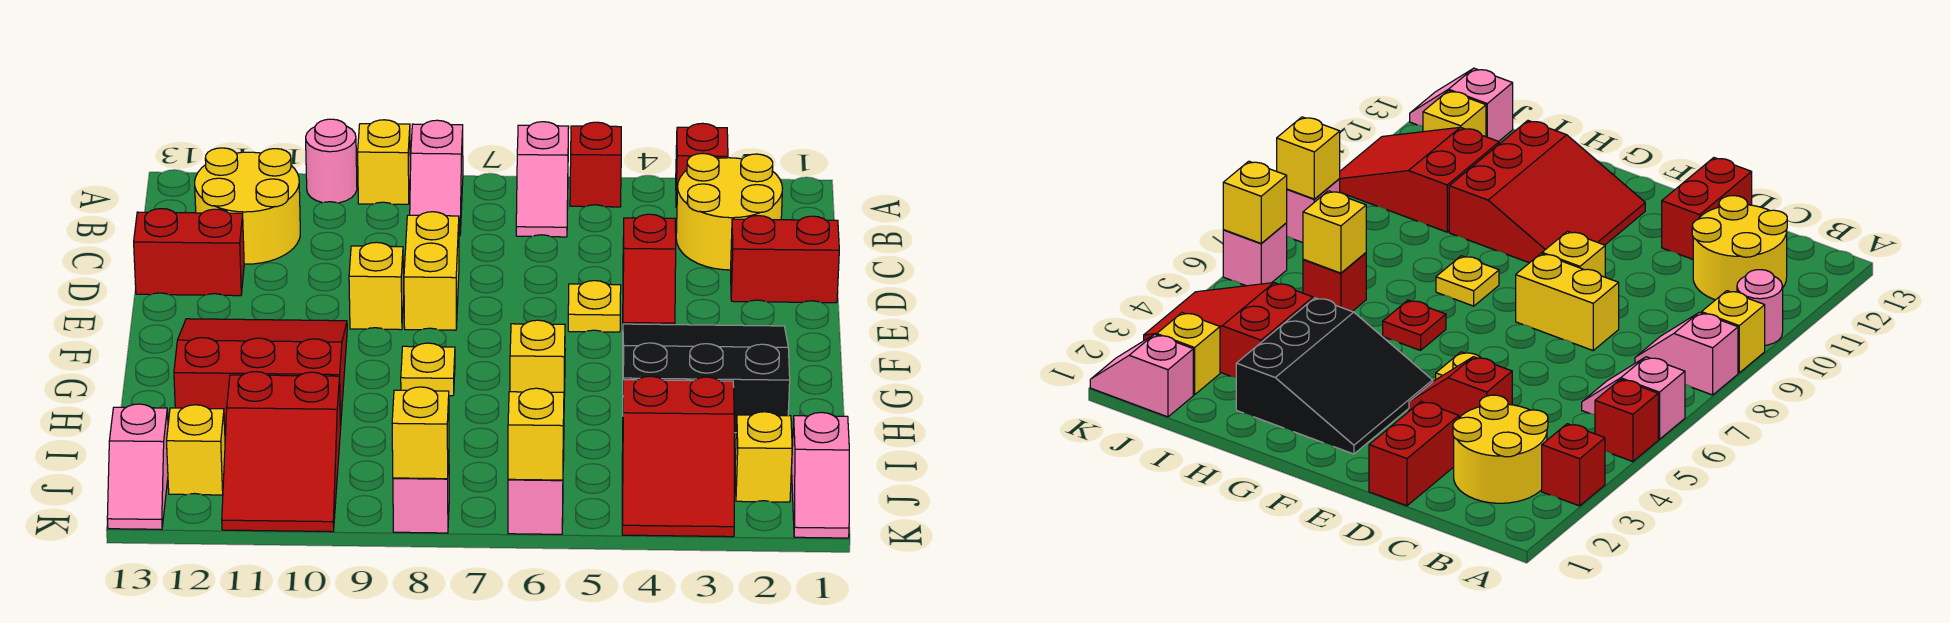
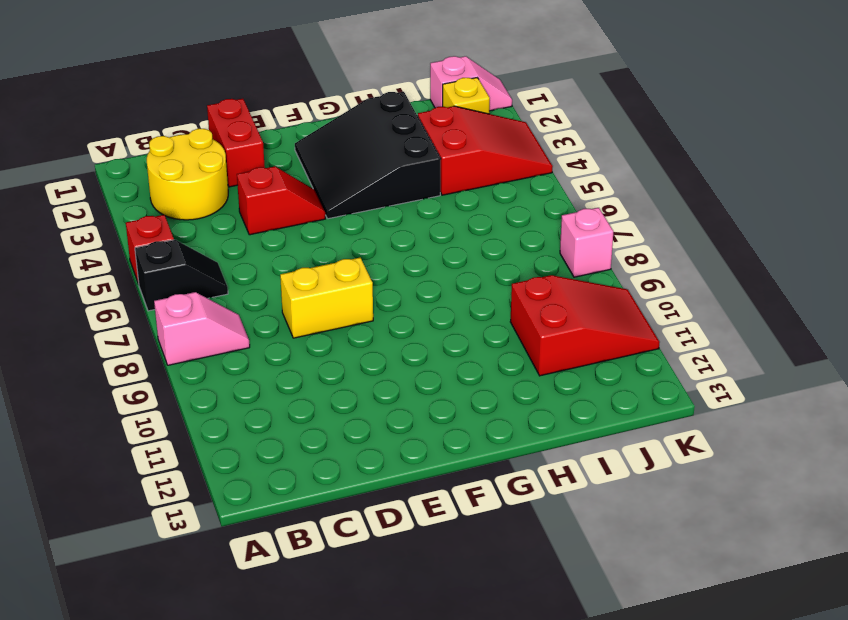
black 1x2 slope [135,240,228,311] -> pink 1x2 slope [516,122,569,237]
none -> red 1x1 brick [676,123,728,208]
none -> yellow 1x1 brick [358,120,410,204]
none -> pink 1x1 round brick [306,119,357,203]
none -> yellow 2x2 round brick [195,148,300,264]

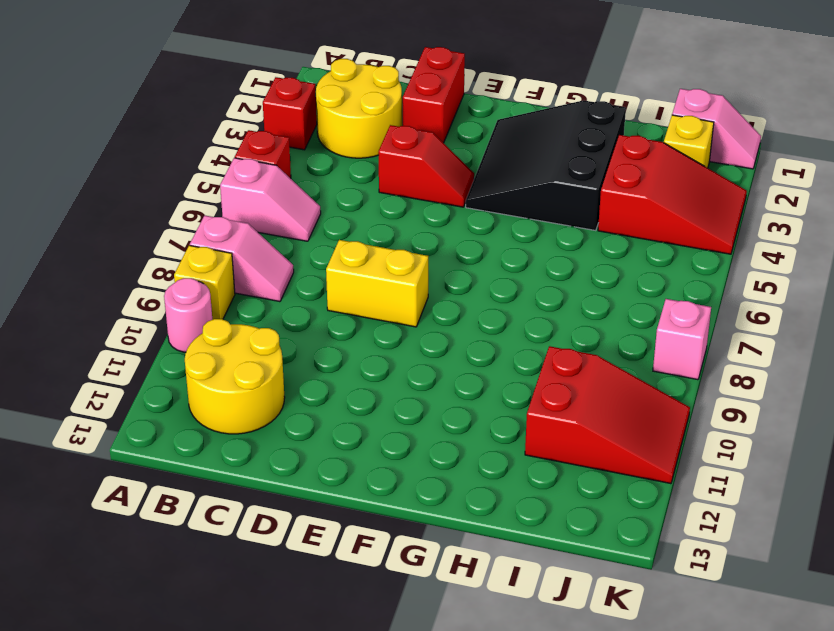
none -> red 1x2 brick [134,209,244,296]
none -> yellow 1x1 plate [568,281,621,332]
none -> yellow 1x1 brick [349,242,404,330]
none -> red 3x3 slope [174,319,347,427]

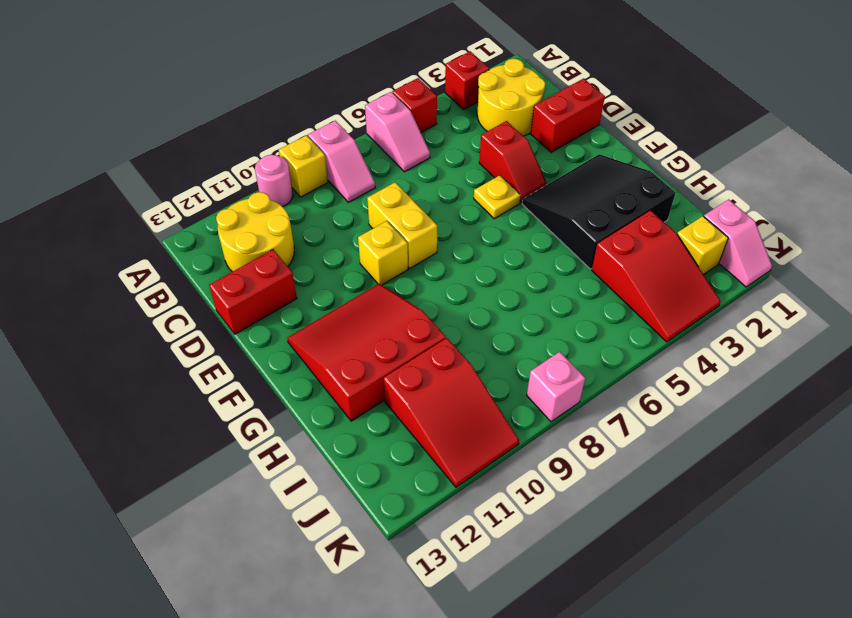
none -> red 1x1 plate [1383,300,1446,350]
none -> yellow 1x1 plate [401,343,455,396]
none -> red 1x1 brick [1303,253,1366,311]
none -> yellow 1x1 brick [167,405,225,495]

